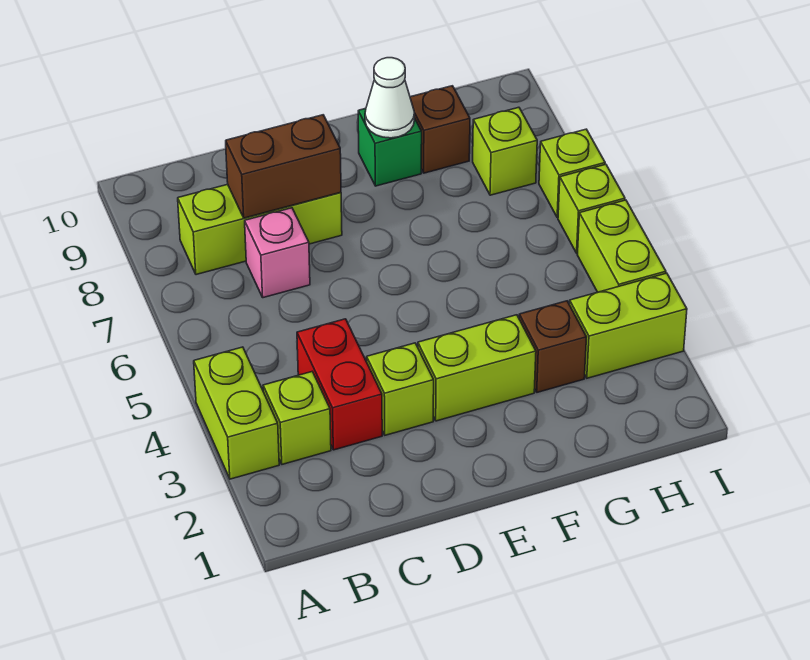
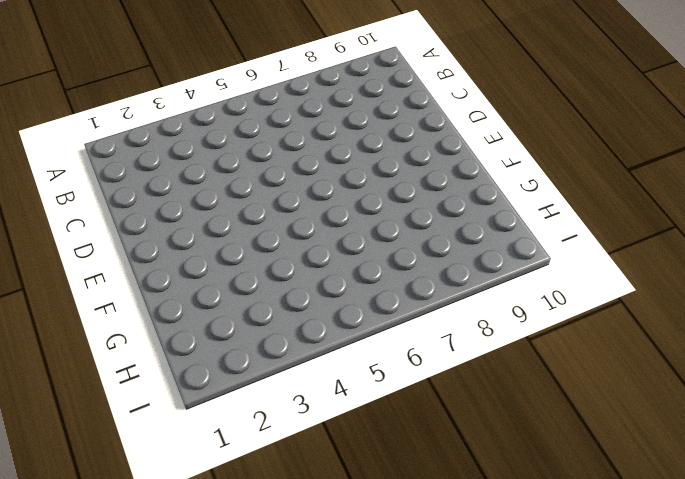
none -> lime 1x2 brick [194,347,279,479]
none -> lime 1x1 brick [263,372,331,464]
none -> lime 1x3 brick [178,184,342,275]

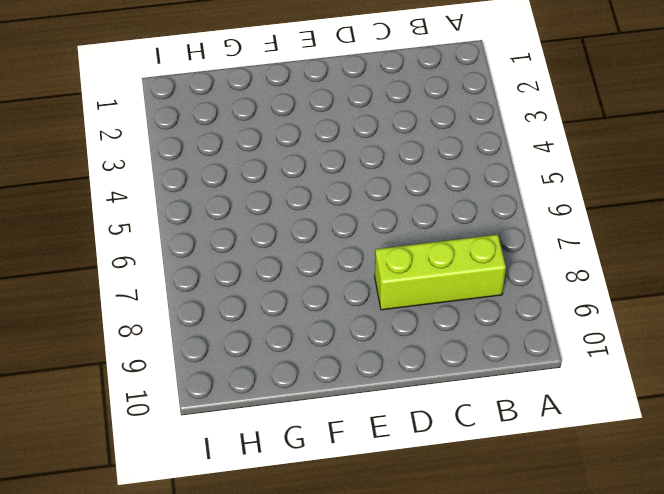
none -> lime 1x2 brick [194,347,279,479]
none -> lime 1x1 brick [263,372,331,464]
none -> red 1x2 brick [297,319,382,450]

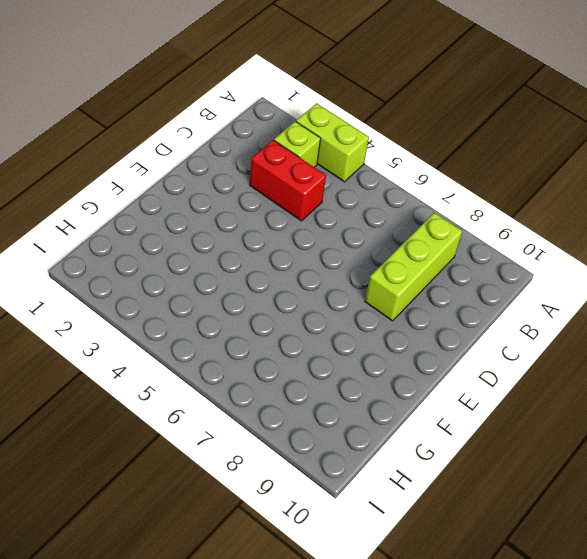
none -> pink 1x1 brick [245,208,310,298]
none -> lime 1x1 brick [367,343,434,435]
none -> lime 1x2 brick [418,315,536,421]

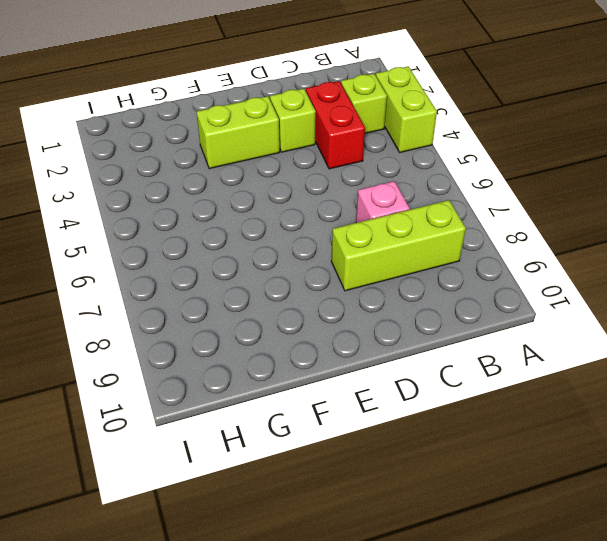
none -> green 1x1 brick [358,108,422,186]
none -> brown 1x1 brick [519,301,587,392]
none -> brown 1x1 brick [410,86,470,173]

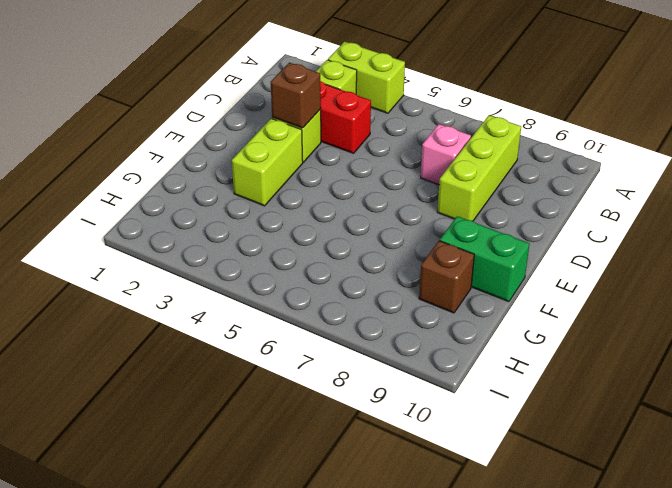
brown 1x1 brick [271,63,321,128] -> brown 1x1 brick moved to [519,301,587,392]
green 1x2 brick [440,216,529,302] -> green 1x1 brick [358,108,422,186]
none -> lime 1x2 brick [569,273,687,378]
none -> lime 1x1 brick [473,107,537,195]
none -> lime 1x2 brick [577,200,666,292]

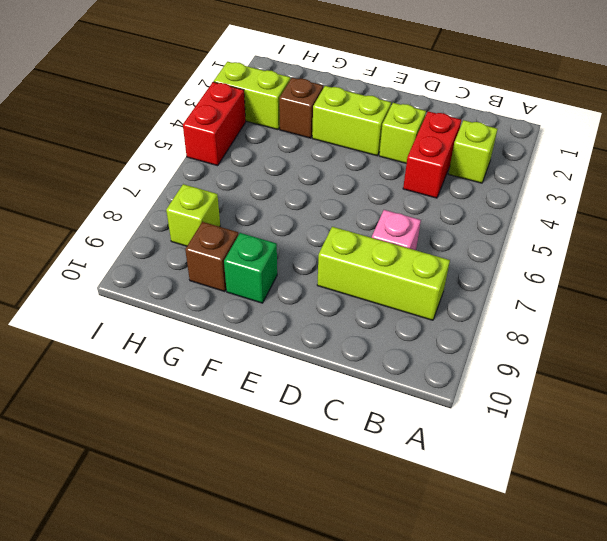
red 1x2 brick [183,82,246,166] -> lime 1x2 brick [577,200,666,292]
none -> lime 1x2 brick [194,347,279,479]
none -> lime 1x1 brick [558,164,625,253]
none -> lime 1x1 brick [539,129,605,218]

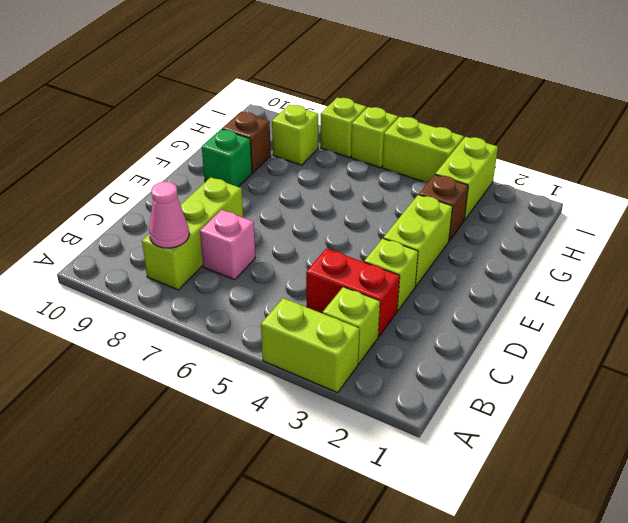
pink 1x1 cone [149,182,189,248] -> none
none -> brown 1x2 brick [226,115,341,218]
none -> white 1x1 cone [365,58,414,138]

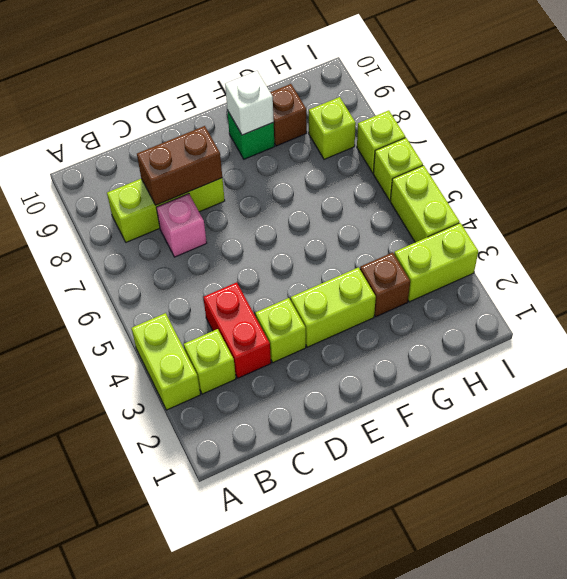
white 1x1 brick [225,71,274,135] -> white 1x1 cone [365,58,414,138]

